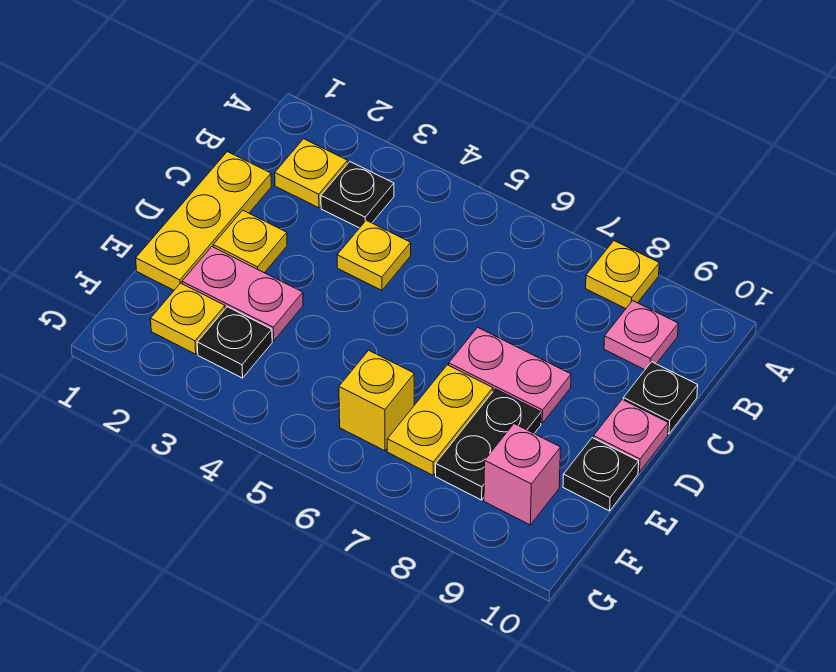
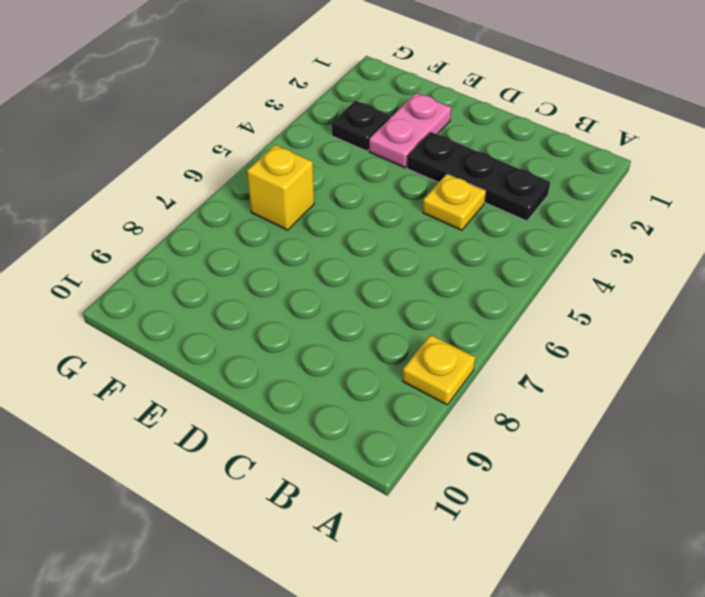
black 1x3 plate [407,132,550,221] -> black 1x1 plate [321,162,394,228]
none -> yellow 1x1 plate [275,139,348,208]
none -> pink 1x1 plate [604,301,678,370]
none -> yellow 1x3 plate [136,152,271,290]

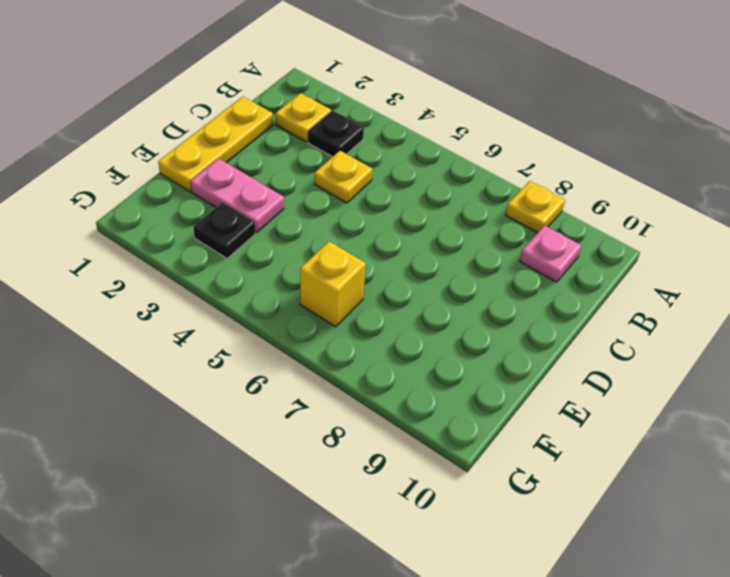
none -> black 1x1 plate [623,362,698,434]
none -> yellow 1x1 plate [213,210,287,273]
none -> pink 1x2 plate [449,327,571,423]

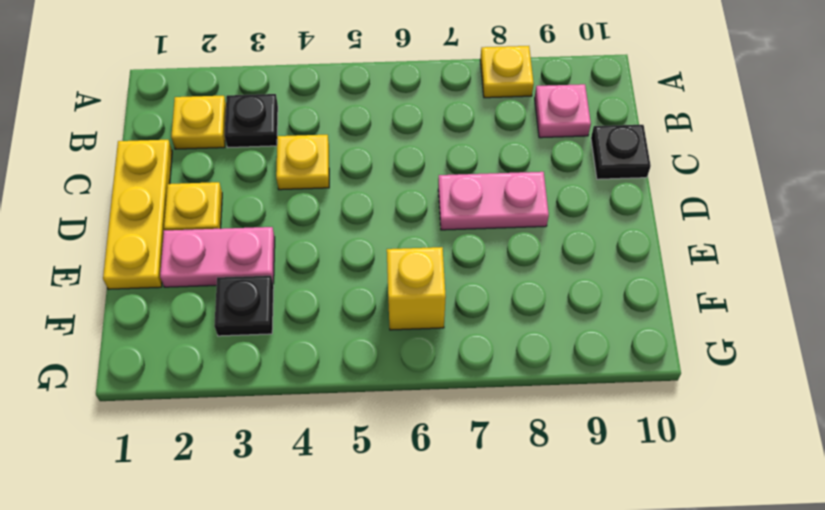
none -> pink 1x1 plate [594,400,668,472]
none -> yellow 1x2 plate [387,365,493,475]
none -> black 1x2 plate [436,389,541,500]

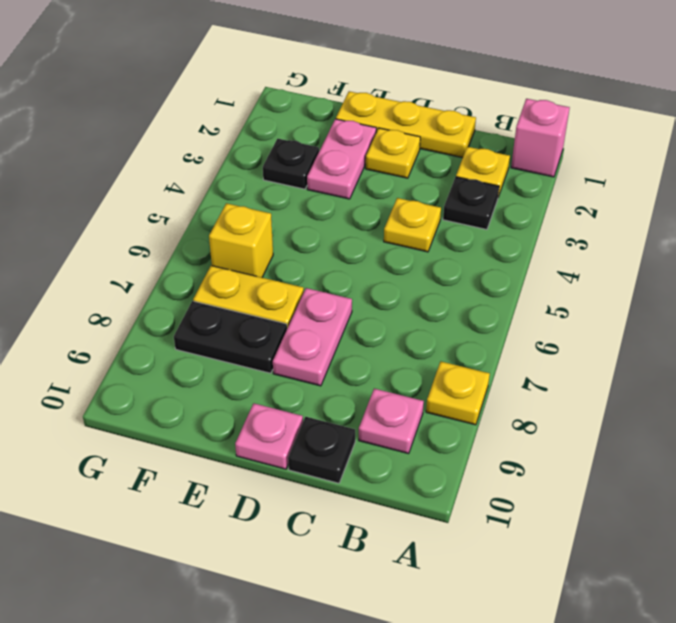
pink 1x1 brick [511,99,570,177] -> pink 1x1 brick moved to [484,424,561,525]
none -> black 1x1 plate [563,438,639,511]
none -> yellow 1x1 plate [151,283,225,354]

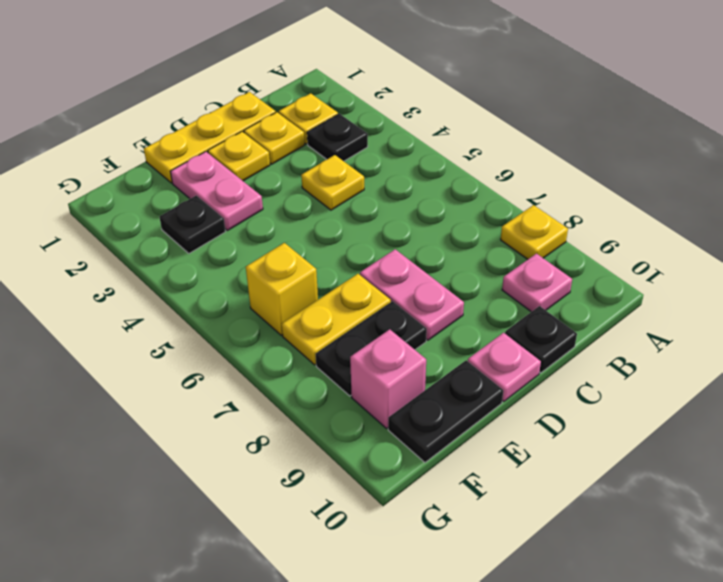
yellow 1x1 plate [244,112,305,164] -> yellow 1x1 plate moved to [151,283,225,354]
black 1x2 plate [388,360,503,463] -> black 1x1 plate [563,438,639,511]

